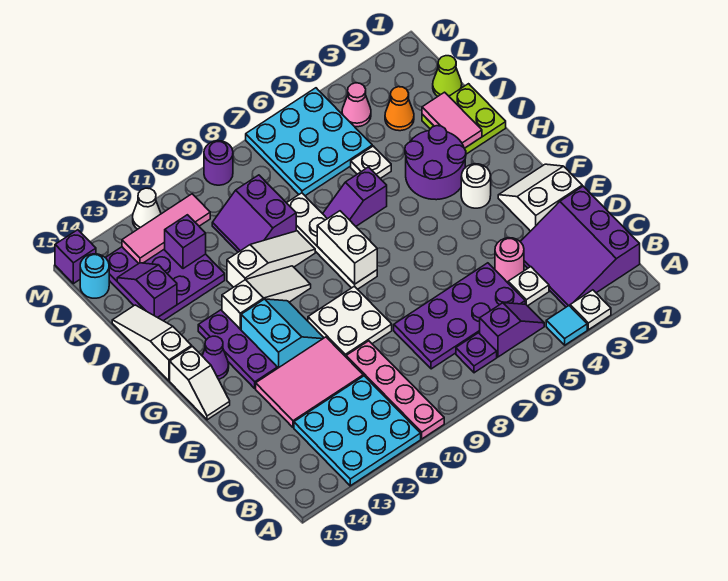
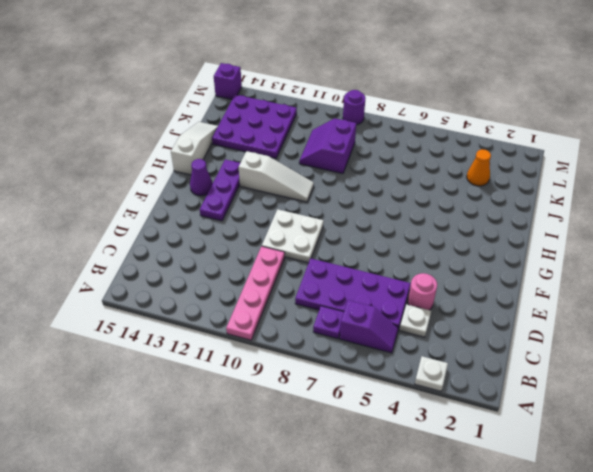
none -> cyan 1x1 tile [546,306,587,345]
none -> cyan 3x3 plate [294,376,421,486]
none -> purple 3x3 slope [520,186,640,307]
none -> pink 2x3 tile [256,337,363,427]

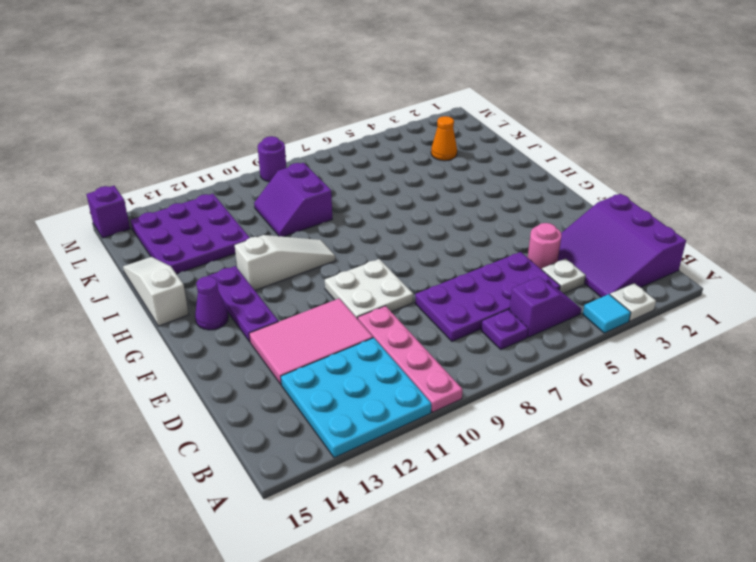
none -> white 2x2 slope [498,164,582,231]
none -> cyan 2x2 slope [241,299,324,368]
none -> white 1x2 slope [170,346,230,420]
none -> white 1x1 round brick [461,164,491,208]

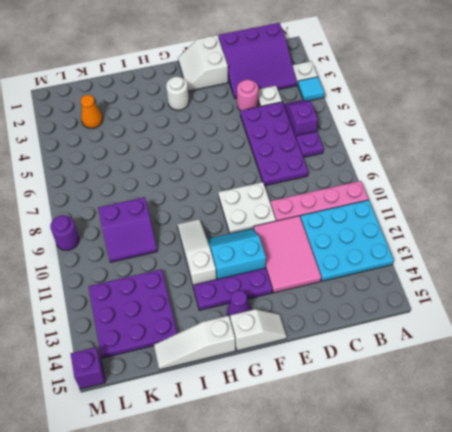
none -> white 1x4 plate [287,193,377,289]
none -> purple 2x2 round brick [405,126,466,200]
none -> lime 2x2 plate [422,84,506,154]
none -> purple 1x2 slope [323,167,387,226]

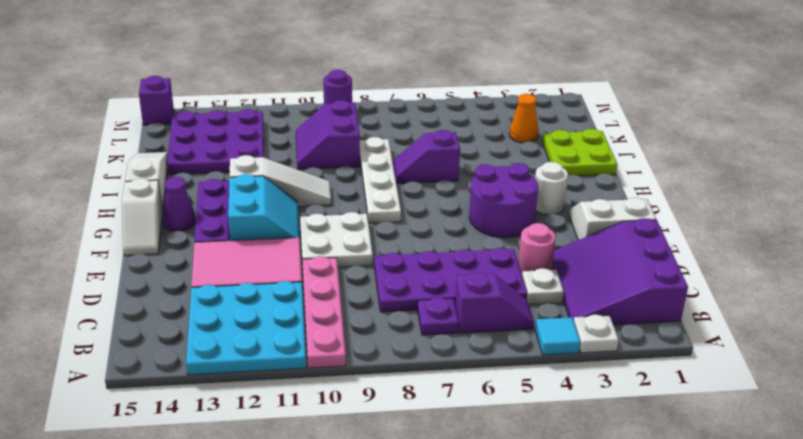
purple 2x2 round brick [469,163,538,238] -> purple 2x2 round brick moved to [405,126,466,200]
none -> white 1x3 slope [227,231,315,287]
none -> white 1x1 plate [351,146,391,178]
none -> lime 1x1 cone [433,56,462,96]
none -> cyan 3x3 plate [246,88,372,196]

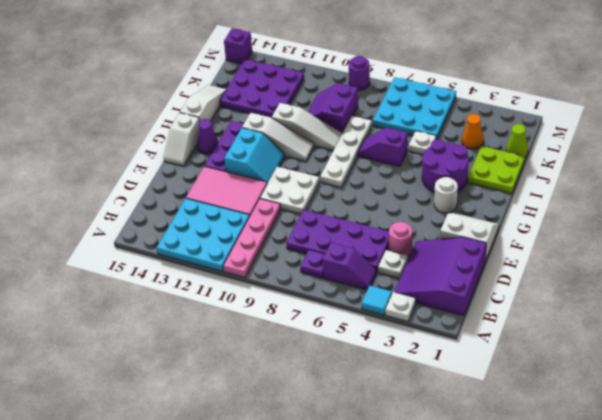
none -> pink 1x1 cone [342,83,371,127]
none -> cyan 1x1 round brick [80,254,109,298]
none -> white 1x1 cone [133,188,161,229]
none -> white 1x2 brick [317,211,377,284]

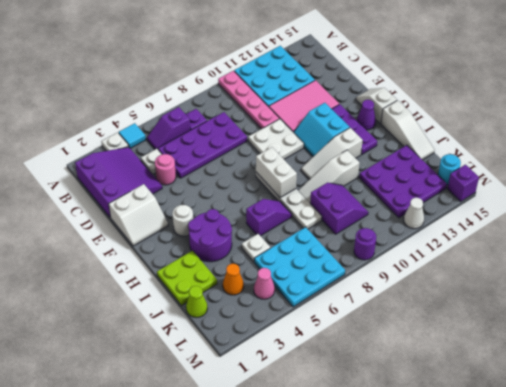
none -> pink 1x2 tile [422,92,482,148]
none -> purple 1x2 slope [117,263,177,318]
none -> purple 1x1 brick [165,215,206,269]
none -> pink 1x3 tile [122,194,210,263]

